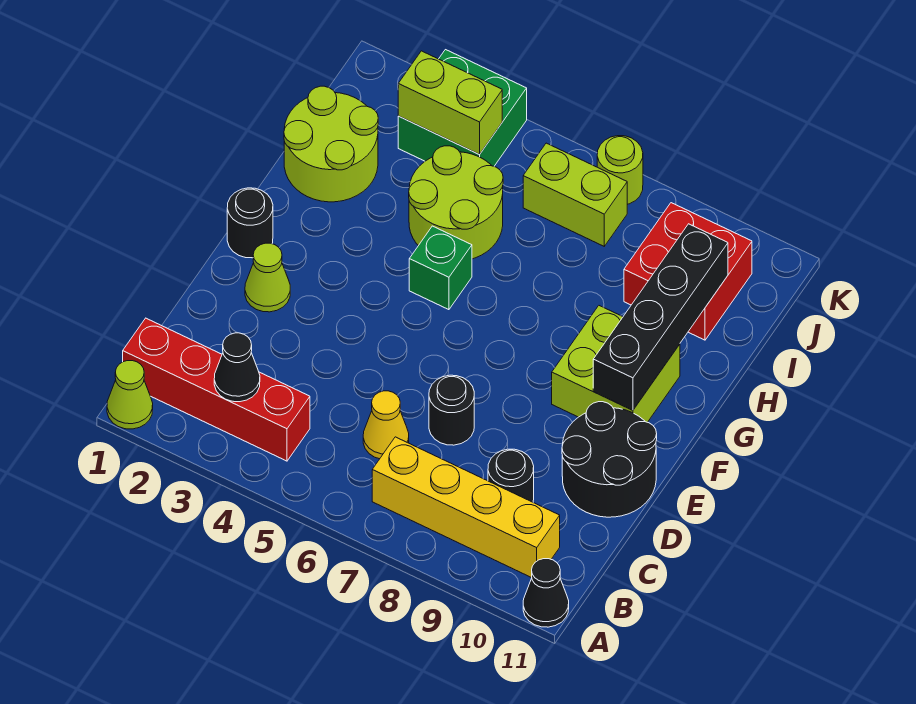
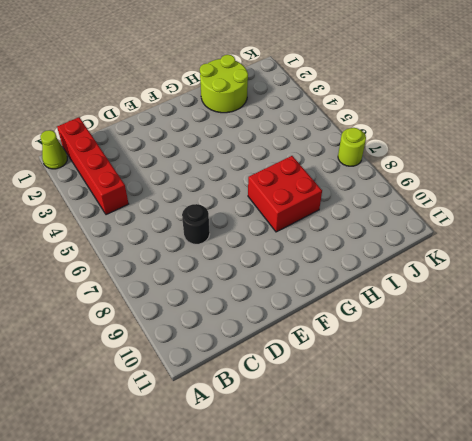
red 2x2 brick [248,156,322,232] -> red 2x2 brick moved to [624,203,752,340]
none -> black 1x1 cone [523,559,569,627]
none -> yellow 1x4 brick [372,437,560,578]
none -> yellow 1x1 cone [363,391,409,459]

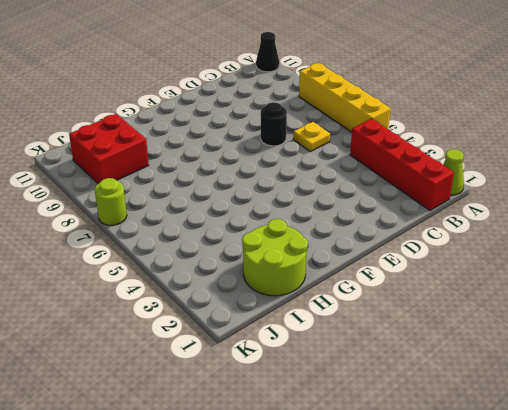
yellow 1x4 brick [299,63,391,132] -> yellow 1x4 brick moved to [372,437,560,578]
yellow 1x1 plate [293,122,330,152] -> yellow 1x1 cone [363,391,409,459]
none -> black 1x1 round brick [488,449,534,502]
none -> black 2x2 round brick [562,402,657,517]
none -> lime 1x1 cone [245,243,290,312]

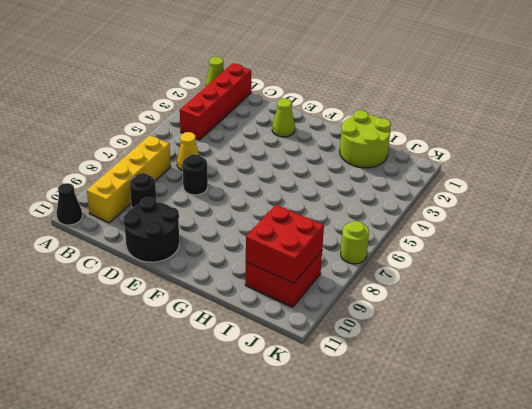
red 2x2 brick [246,205,324,283] -> black 1x4 brick [593,224,728,410]
none -> black 1x1 round brick [227,188,273,258]
none -> lime 2x2 brick [552,306,680,422]
none -> green 1x1 brick [409,226,472,310]

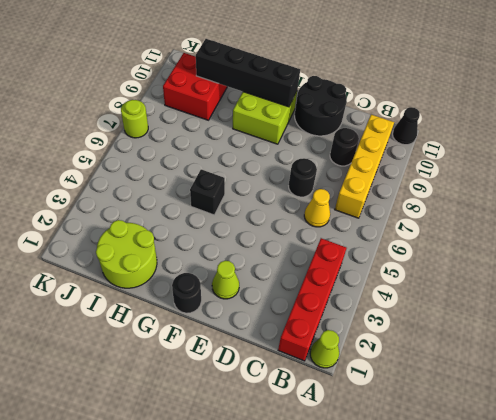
black 1x1 brick [190,169,225,215] -> green 1x1 brick [409,226,472,310]
none -> lime 2x2 round brick [409,146,503,259]
none -> green 2x2 brick [398,50,527,166]
none -> lime 1x2 brick [523,143,627,246]

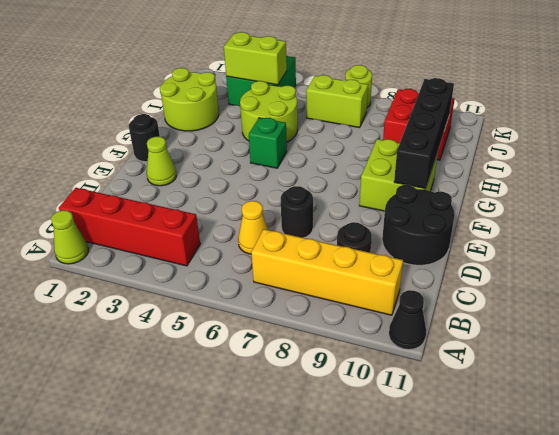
none -> black 1x1 cone [214,333,260,402]

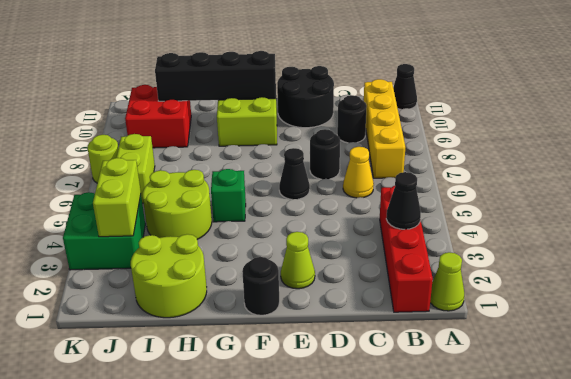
black 1x1 cone [279,148,310,199] -> none

